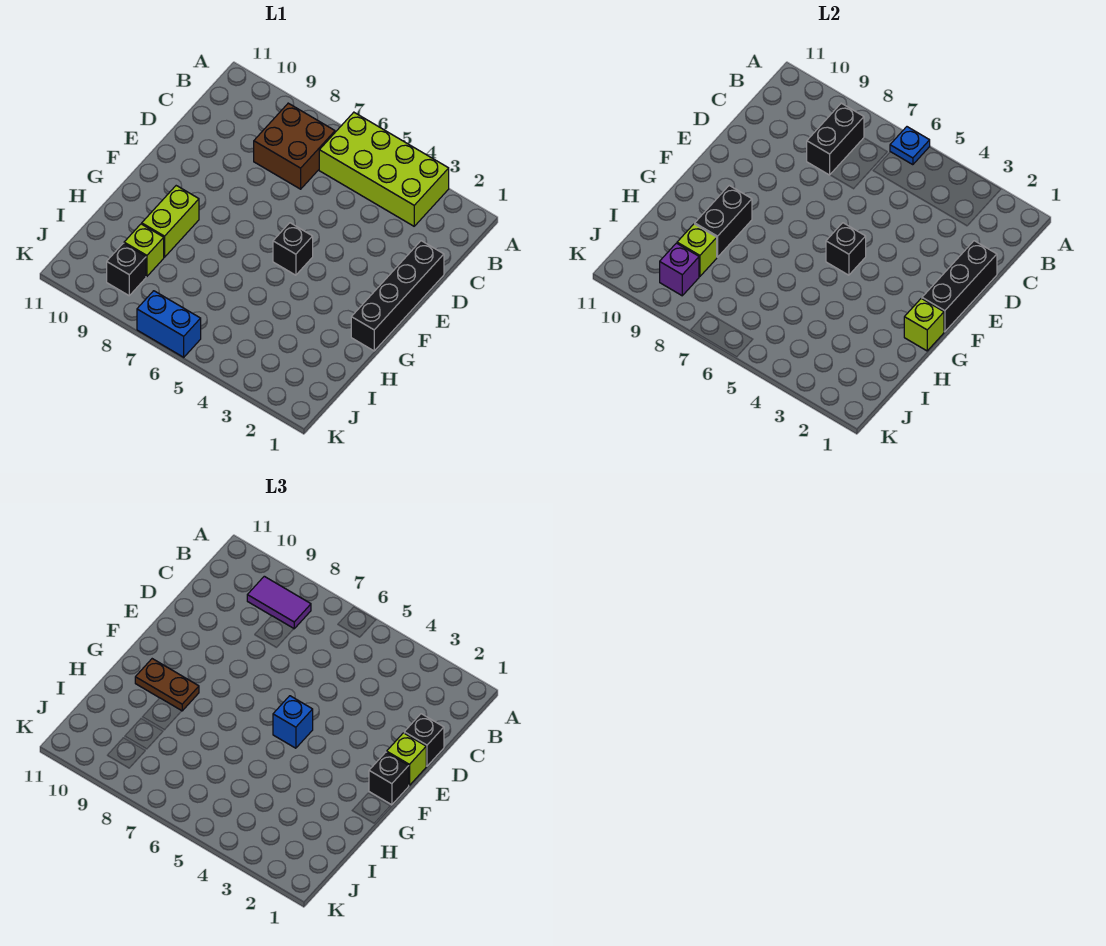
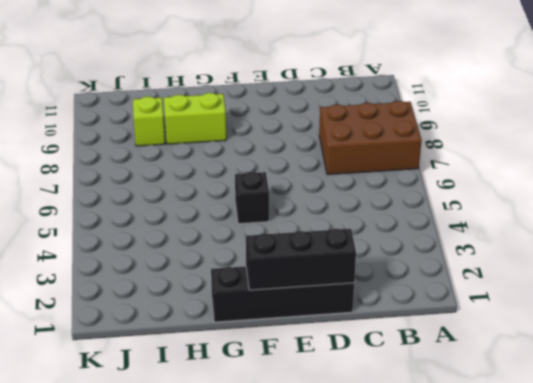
brown 2x3 brick [319,101,421,175] -> brown 2x2 brick [254,103,335,189]
none -> lime 2x4 brick [319,112,449,226]
none -> black 1x1 brick [107,243,146,296]
none -> blue 1x2 brick [137,291,201,357]

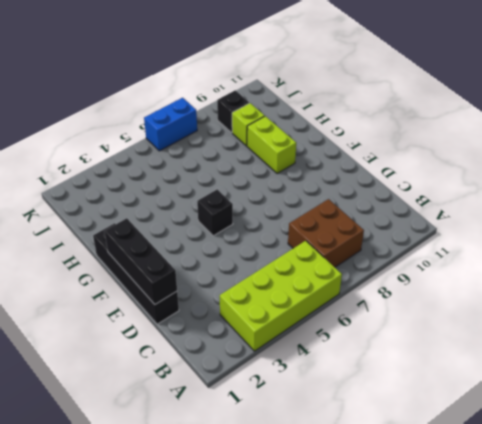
none -> blue 1x1 plate [890,127,930,165]
none -> black 1x2 brick [807,103,864,175]
none -> black 1x1 brick [826,223,866,275]

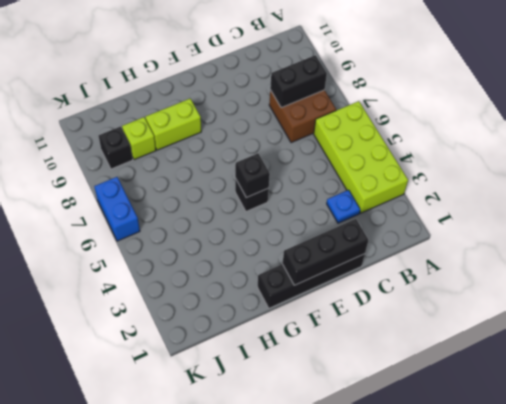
blue 1x1 plate [327,190,360,223] -> blue 1x1 plate moved to [890,127,930,165]
none -> lime 1x1 brick [904,298,944,351]
none -> black 1x2 brick [695,186,752,257]
none -> lime 1x1 brick [677,224,717,276]

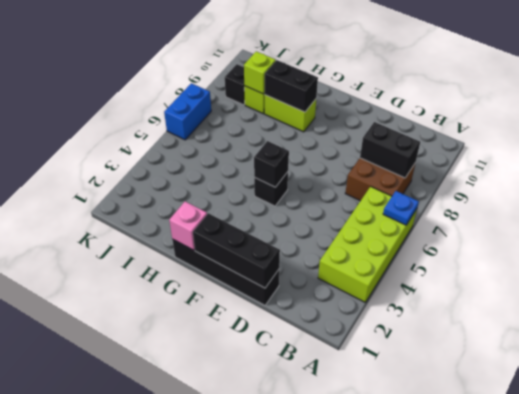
pink 1x1 brick [169,202,207,250] -> lime 1x1 brick [904,298,944,351]
none -> purple 1x1 brick [660,243,699,296]
none -> purple 1x2 tile [247,576,311,629]
none -> black 1x1 brick [404,714,444,766]

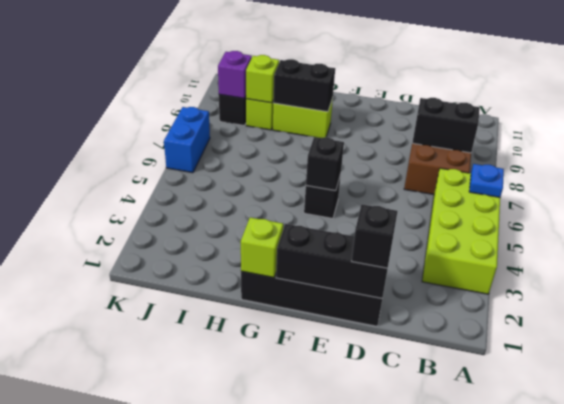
none -> purple 1x2 tile [247,576,311,629]
none -> lime 1x1 brick [387,733,426,785]
none -> black 1x1 brick [369,752,409,805]

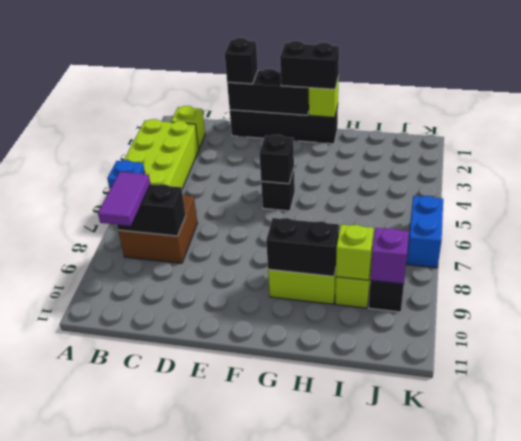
lime 1x1 brick [171,106,205,148] -> lime 1x1 brick moved to [387,733,426,785]
black 1x2 brick [280,41,339,89] -> black 1x1 brick [369,752,409,805]
none -> blue 1x1 brick [273,696,313,748]
none -> brown 1x2 plate [135,659,199,711]

